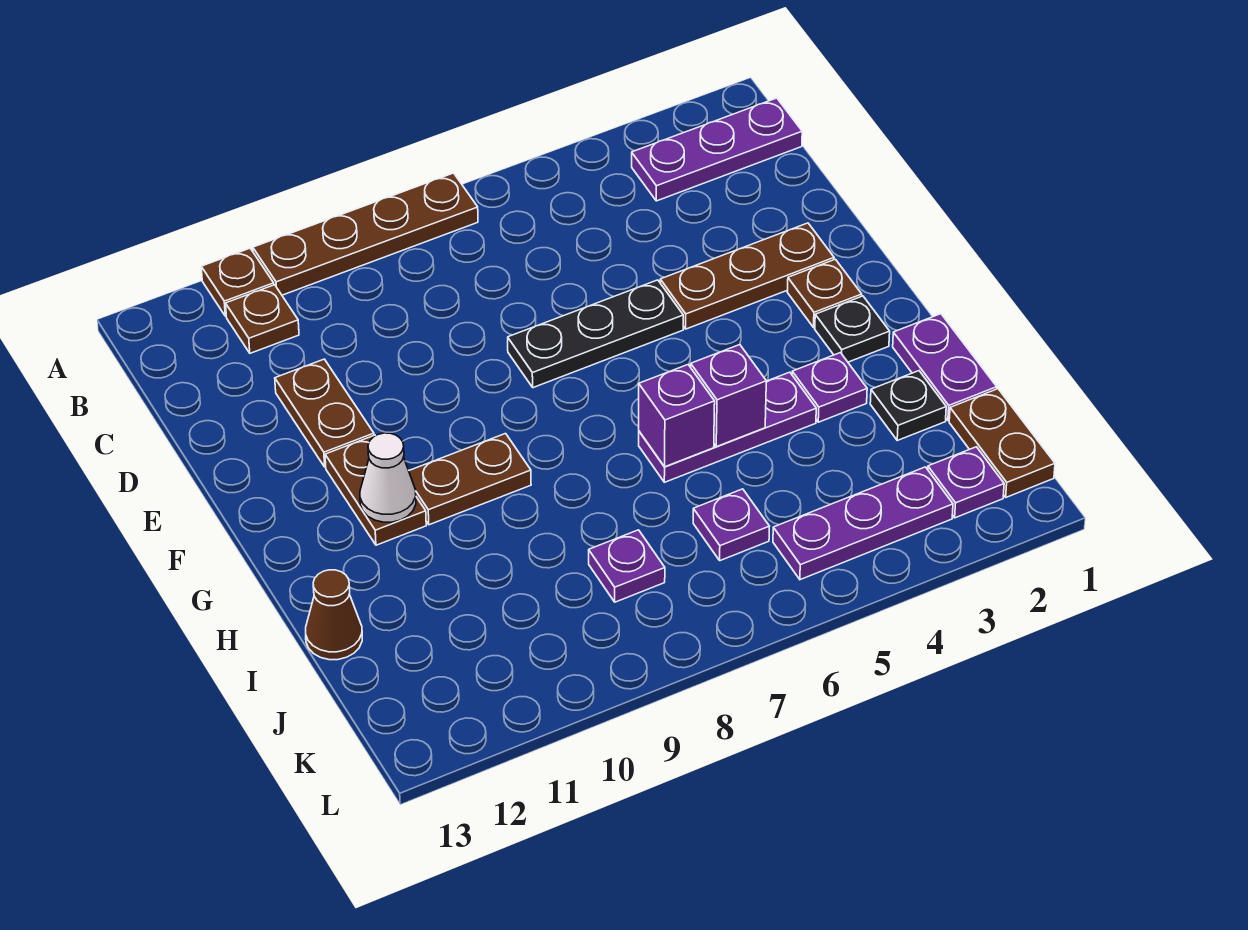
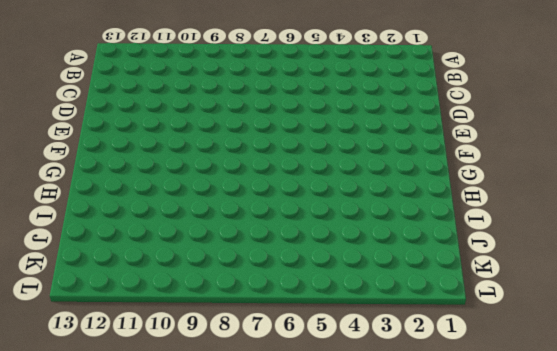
none -> brown 1x4 plate [253,173,478,295]
none -> brown 1x1 plate [201,248,274,316]
none -> purple 1x3 plate [632,98,802,201]

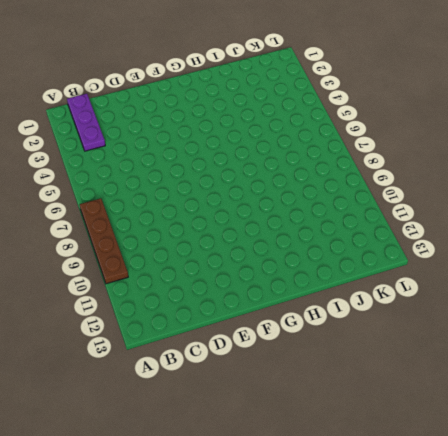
none -> brown 1x1 plate [201,248,274,316]
none -> brown 1x1 plate [226,285,299,353]
none -> brown 1x2 plate [275,359,374,467]

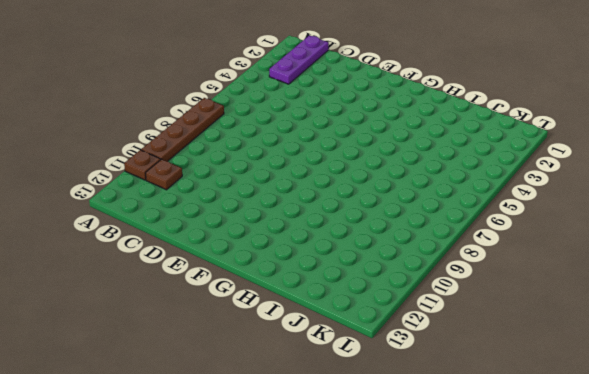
none -> brown 1x2 plate [275,359,374,467]
none -> brown 1x3 plate [660,223,834,329]
none -> black 1x3 plate [508,280,683,388]

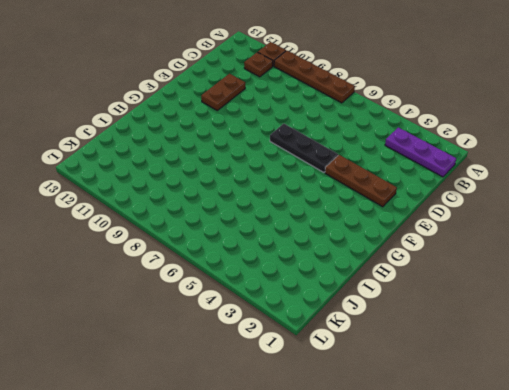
none -> brown 1x1 plate [787,259,862,327]
none -> brown 1x2 plate [325,435,426,545]
none -> black 1x1 plate [815,296,890,362]

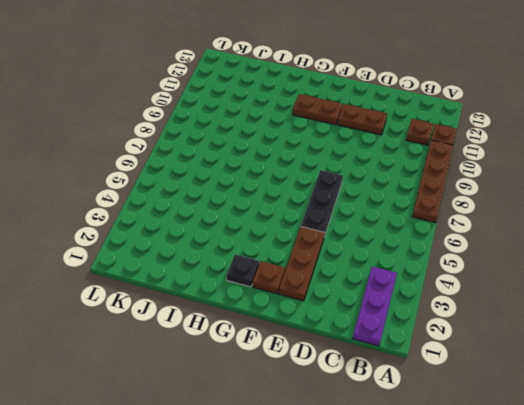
none -> brown 1x2 plate [409,434,531,525]
none -> purple 1x2 plate [893,314,997,421]
none -> purple 1x1 plate [792,353,867,422]

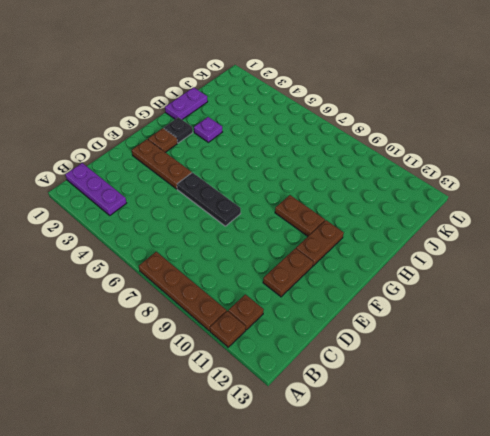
none -> purple 1x3 plate [639,372,816,482]
none -> black 1x1 plate [870,371,946,440]
none -> brown 1x1 cone [306,570,362,660]

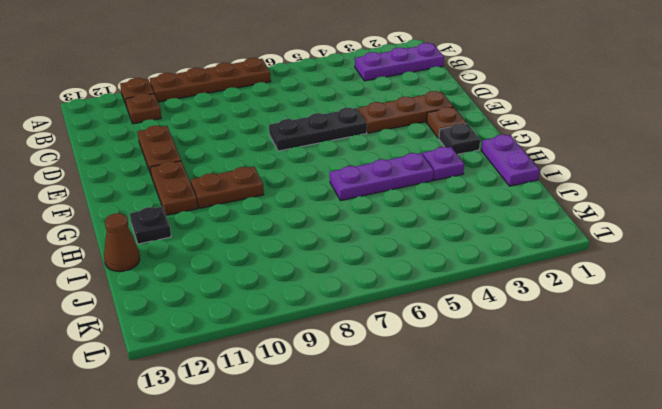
black 1x1 plate [130,206,171,244] -> black 1x1 plate moved to [870,371,946,440]
none -> brown 1x2 plate [949,389,1055,497]
none -> purple 1x1 plate [693,489,769,561]
none -> purple 1x1 plate [589,530,665,602]

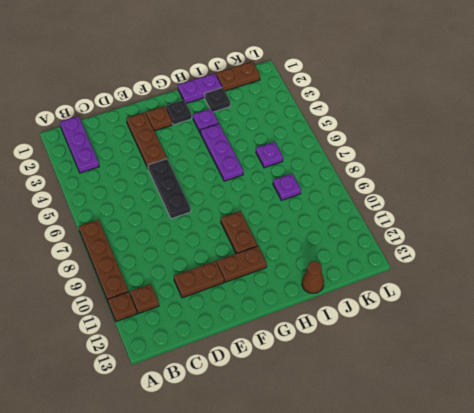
none -> purple 1x1 plate [928,447,1004,518]
none -> purple 1x3 plate [773,467,953,580]
none -> white 1x1 cone [360,433,416,522]

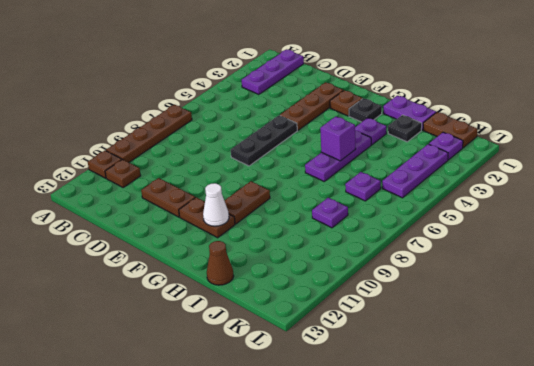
none -> purple 1x1 brick [639,365,715,467]

